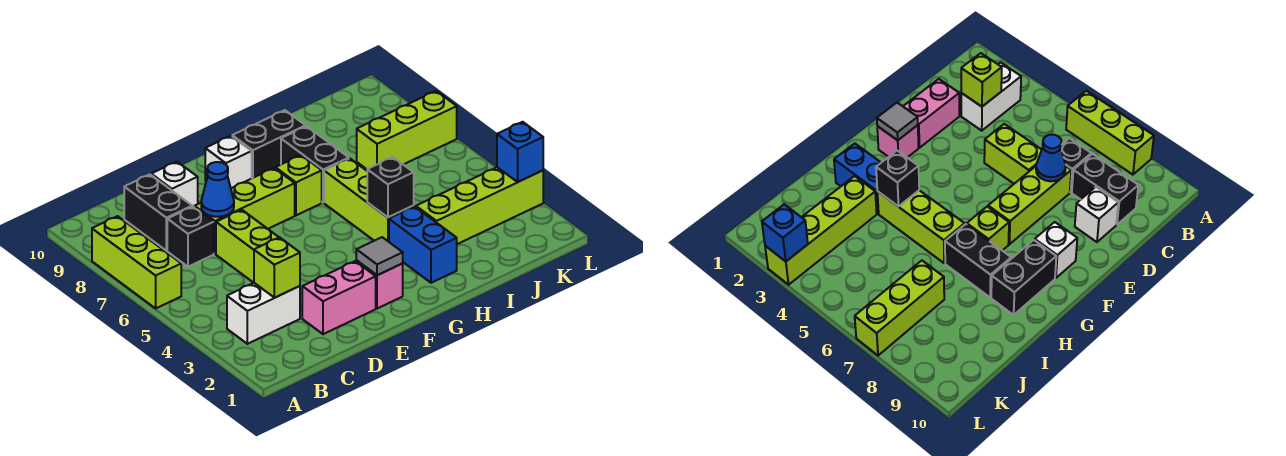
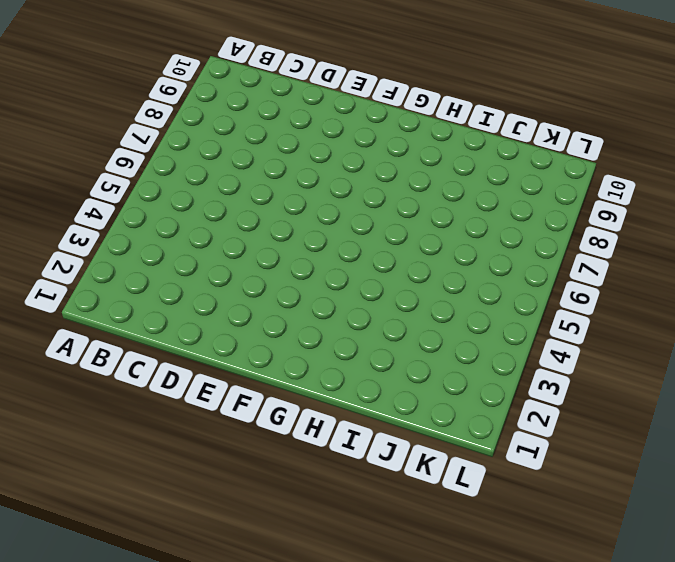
none -> lime 1x3 brick [92,216,181,308]
none -> white 1x2 brick [227,283,300,344]
none -> black 1x1 brick [167,207,214,267]

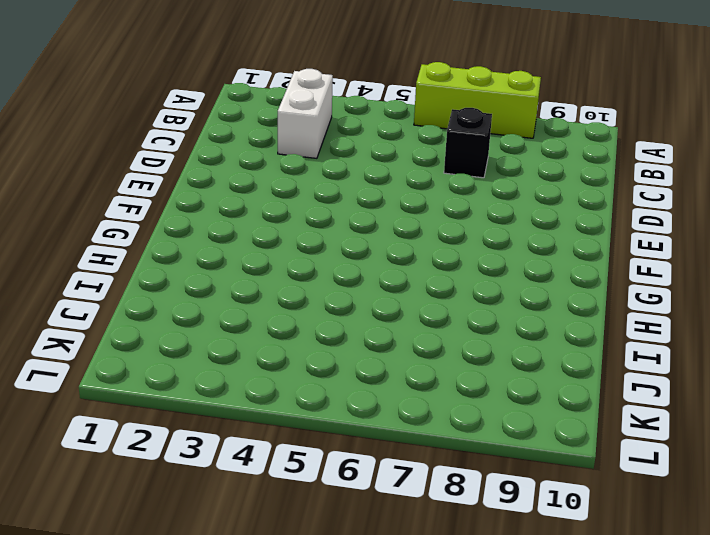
none -> black 1x2 brick [124,175,192,251]
none -> pink 1x2 brick [302,261,376,334]
none -> lime 1x2 brick [216,210,279,283]

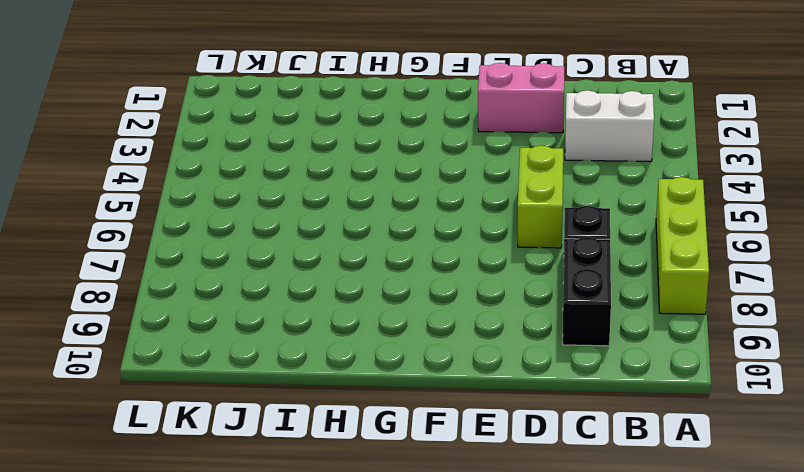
none -> lime 1x3 brick [194,168,295,254]
none -> white 1x1 brick [151,162,198,207]
none -> pink 1x1 brick [356,261,403,309]

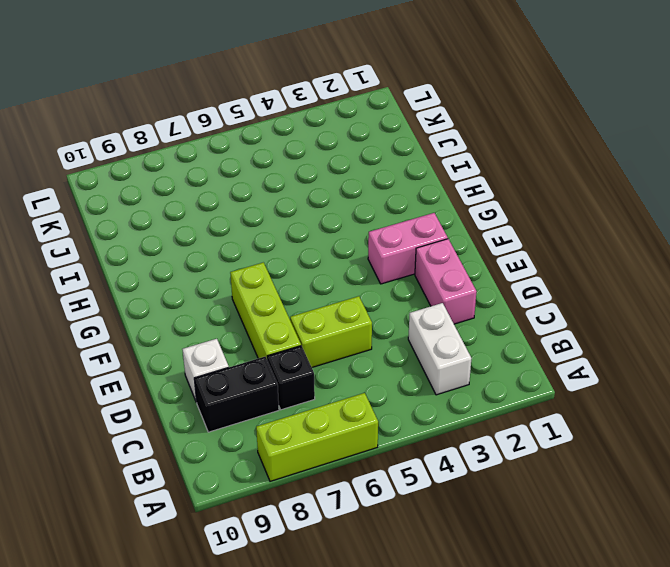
pink 1x2 brick [368,213,448,284] -> pink 1x1 brick [356,261,403,309]
none -> white 1x1 brick [205,136,252,188]
none -> lime 1x1 brick [276,155,322,215]
none -> black 1x2 brick [232,110,306,178]

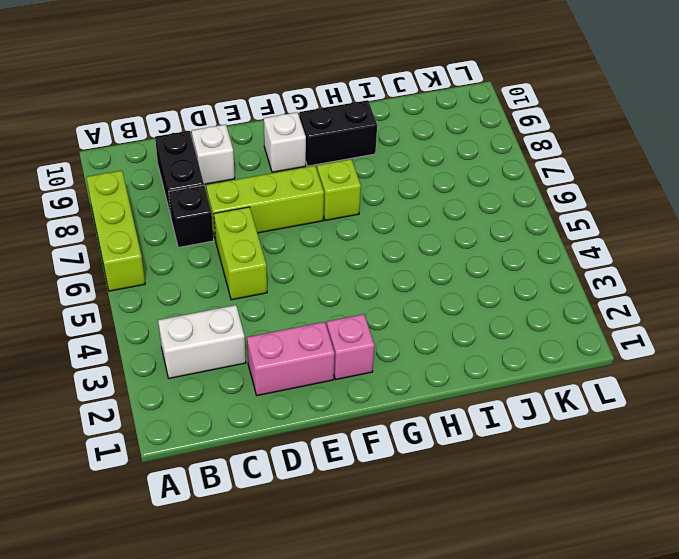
none -> blue 1x2 brick [389,207,457,283]
none -> lime 1x3 brick [324,158,414,242]
none -> black 1x2 brick [281,126,349,203]

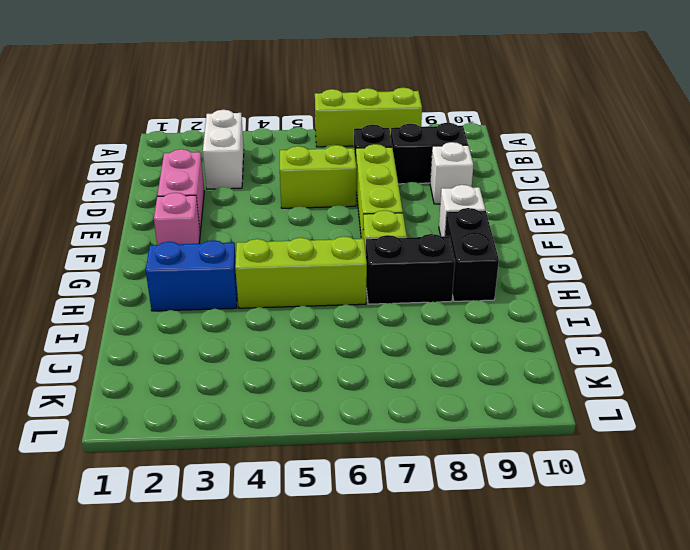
none -> lime 1x4 brick [416,167,543,244]
none -> lime 1x3 brick [357,91,457,169]
none -> lime 1x1 brick [254,237,300,298]

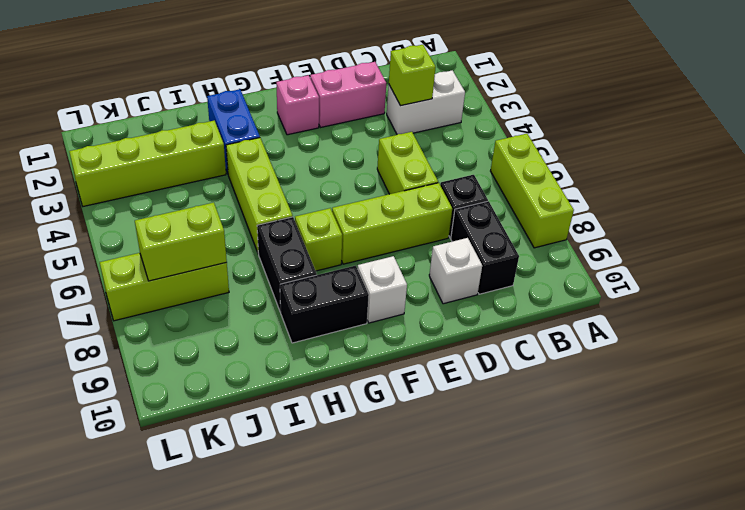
lime 1x2 brick [135,203,227,281] -> none
none -> blue 1x1 cone [201,162,234,217]
none -> grey 1x1 tile [356,237,403,275]
none -> black 1x1 brick [367,157,414,217]

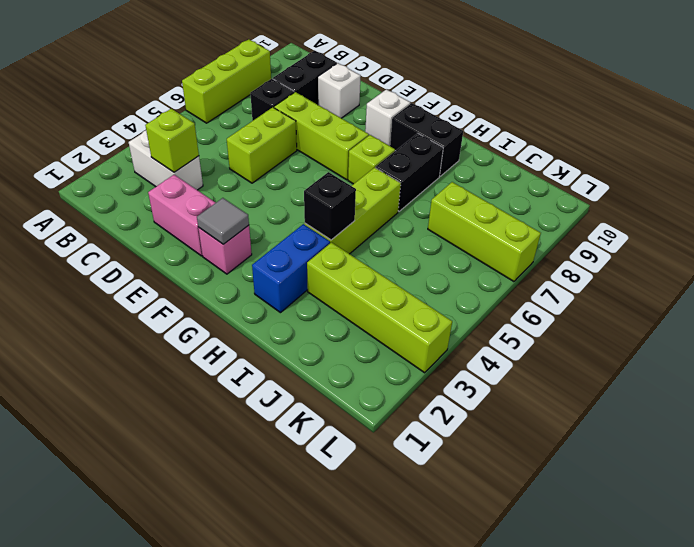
none -> blue 1x1 cone [201,162,234,217]
none -> blue 1x1 brick [497,122,543,182]

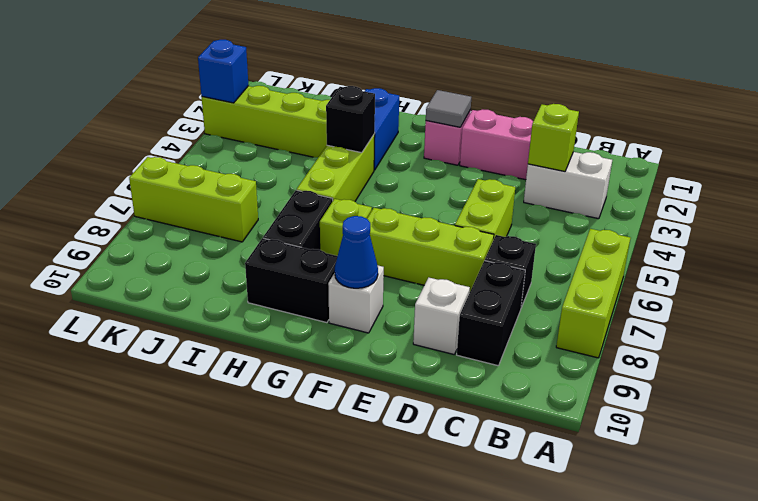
blue 1x1 cone [335,216,378,288] -> blue 1x1 cone moved to [201,162,234,217]

